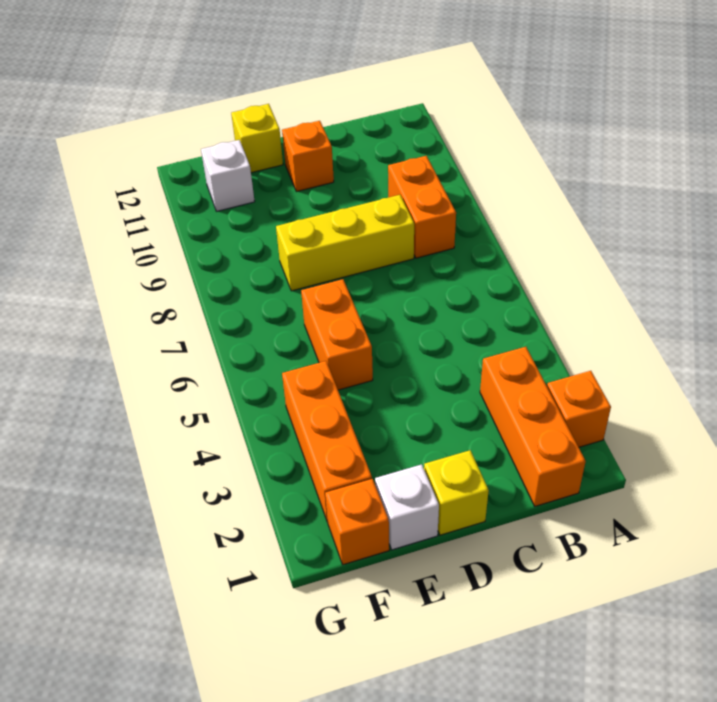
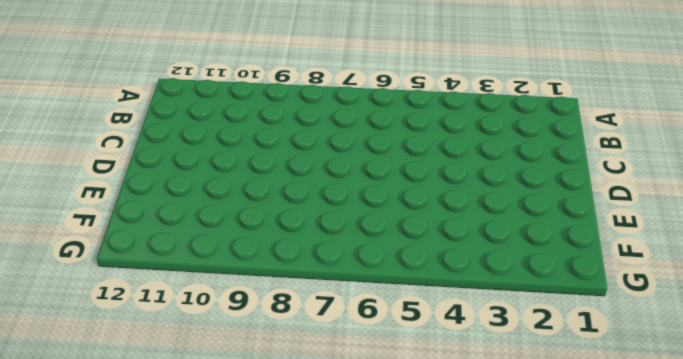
none -> orange 1x1 brick [547,371,611,447]
none -> orange 1x3 brick [480,347,586,506]
none -> orange 1x2 brick [388,156,456,258]

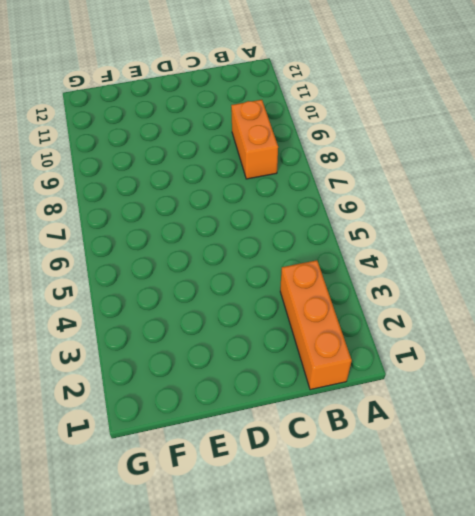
none -> orange 1x1 brick [547,371,611,447]
none -> yellow 1x3 brick [276,195,414,291]
none -> yellow 1x1 brick [424,450,489,535]

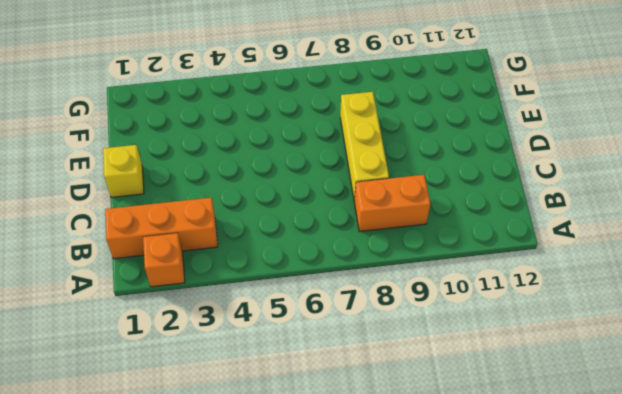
none -> orange 1x1 brick [282,121,334,192]
none -> white 1x1 brick [375,464,439,550]
none -> orange 1x2 brick [301,279,373,390]

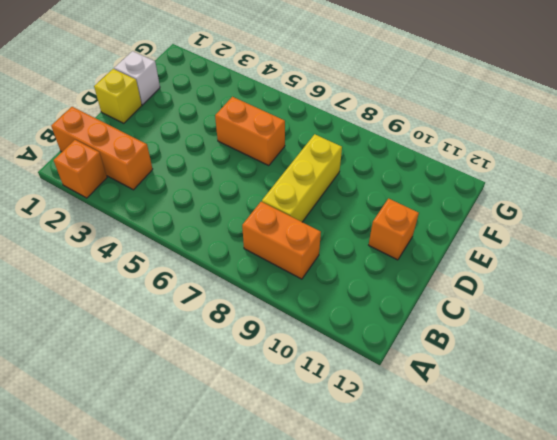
none -> yellow 1x1 brick [231,104,283,173]
none -> orange 1x1 brick [325,479,389,565]
none -> orange 1x3 brick [282,361,372,522]

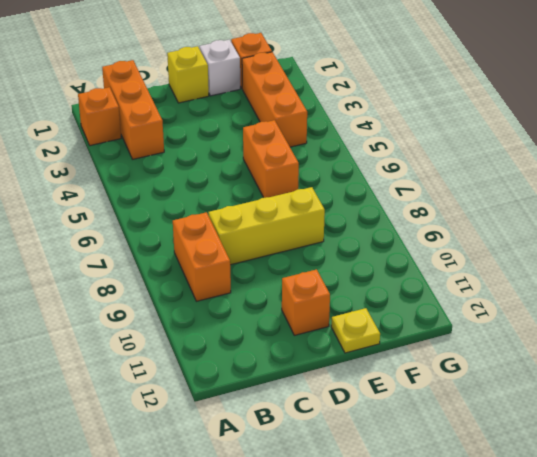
yellow 1x1 plate [331,308,380,353] -> yellow 1x1 brick [231,104,283,173]
none -> white 1x1 brick [201,140,255,211]

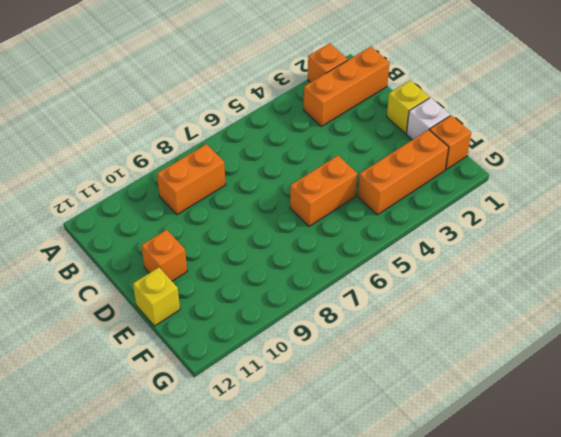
none -> yellow 1x3 brick [276,195,414,291]
none -> white 1x1 brick [201,140,255,211]

